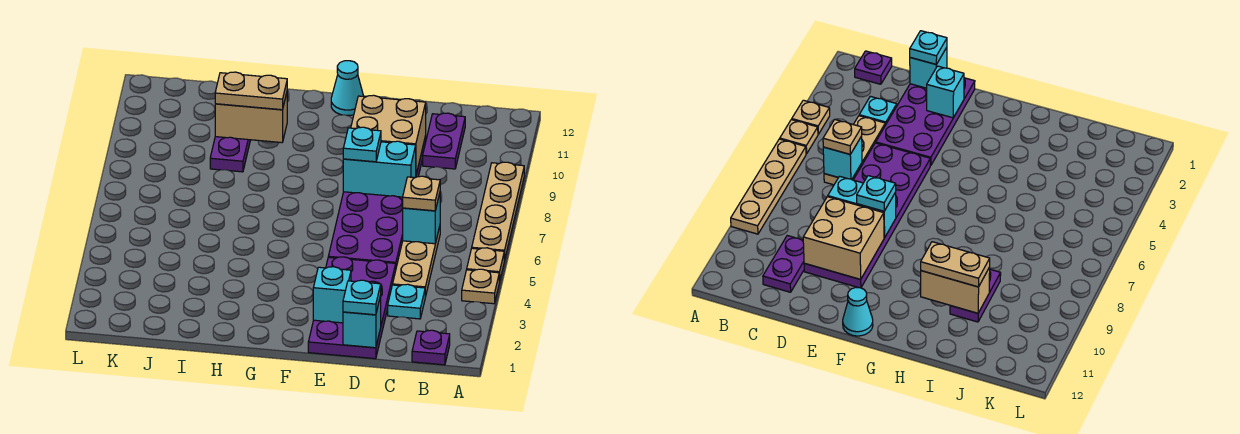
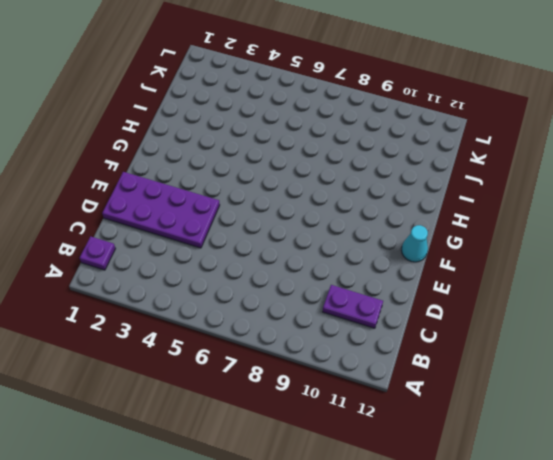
none -> tan 1x1 plate [462,269,499,304]
none -> tan 1x1 plate [467,248,504,282]
none -> tan 1x4 plate [472,162,524,261]

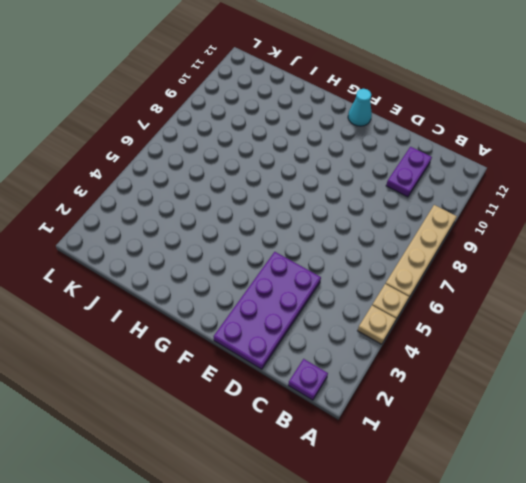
none -> cyan 1x1 plate [388,284,425,319]
none -> tan 1x3 plate [393,227,440,297]
none -> purple 2x6 plate [328,136,426,267]

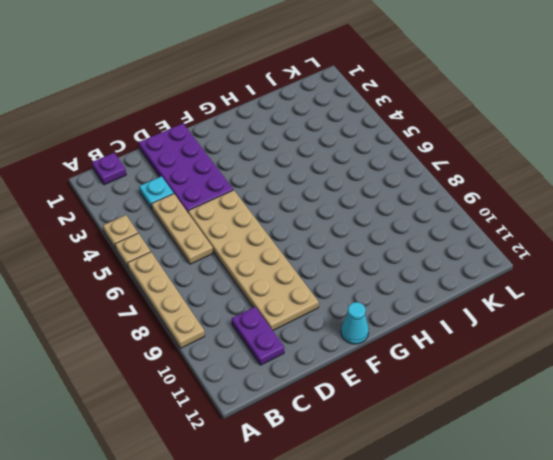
tan 2x6 plate [188,190,319,330] -> purple 2x6 plate [328,136,426,267]
none -> purple 1x2 plate [210,137,250,172]
none -> cyan 1x1 brick [403,194,440,244]
none -> cyan 1x1 brick [343,296,381,348]

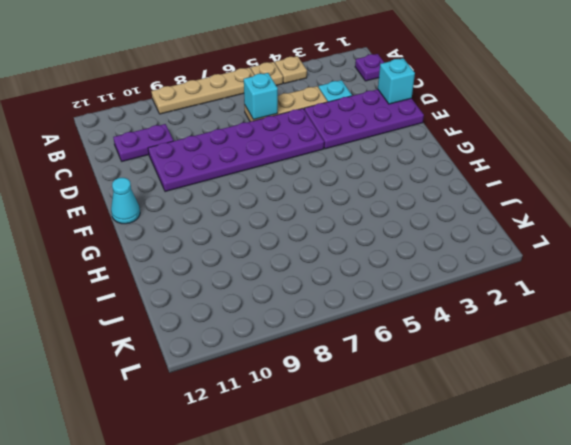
none -> purple 1x2 plate [210,137,250,172]
none -> cyan 1x2 brick [343,141,416,197]
none -> tan 2x2 brick [351,95,426,174]

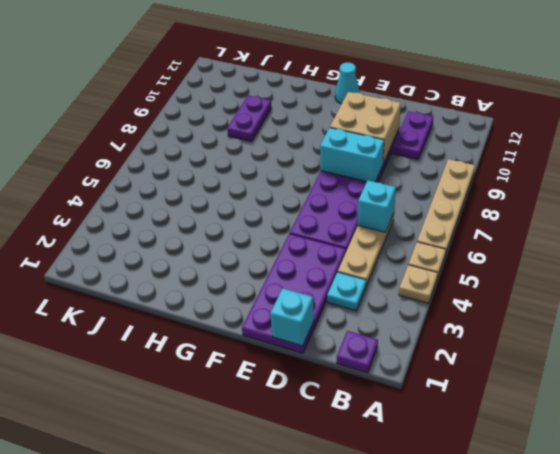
none -> cyan 1x1 brick [313,267,351,323]
none -> tan 1x2 brick [215,93,287,143]
none -> tan 1x1 plate [403,176,440,211]

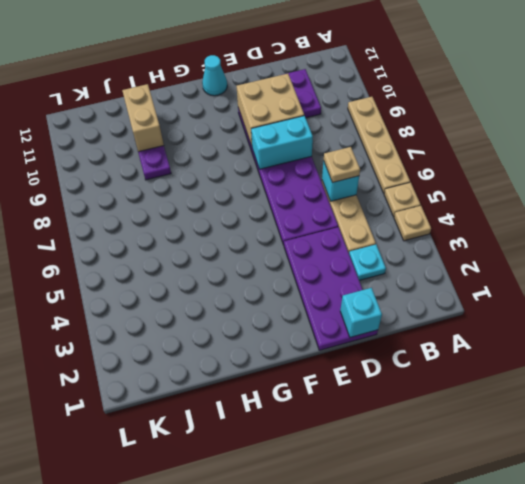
tan 1x2 brick [122,84,164,152] -> tan 1x2 brick turned to [215,93,287,143]
none -> purple 1x1 plate [412,330,450,365]
none -> cyan 1x1 brick [313,267,351,323]
none -> cyan 1x1 plate [343,280,381,315]

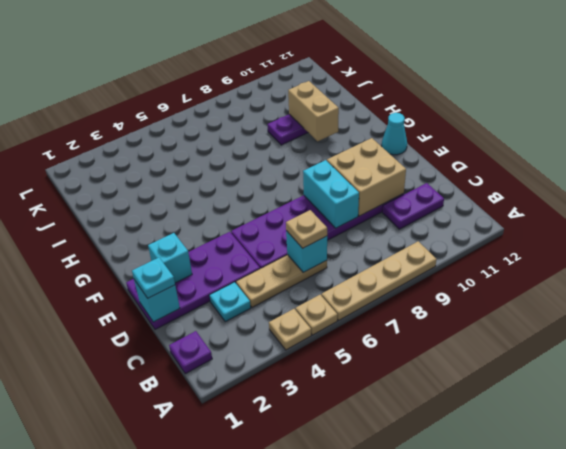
none -> cyan 1x1 plate [343,127,381,162]
none -> tan 1x2 plate [215,72,287,110]

